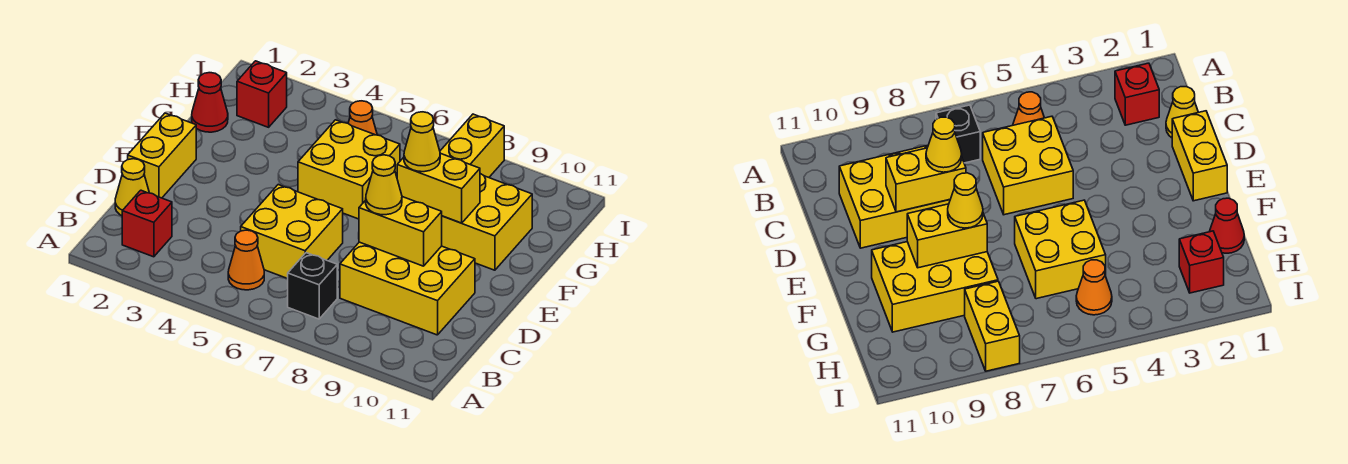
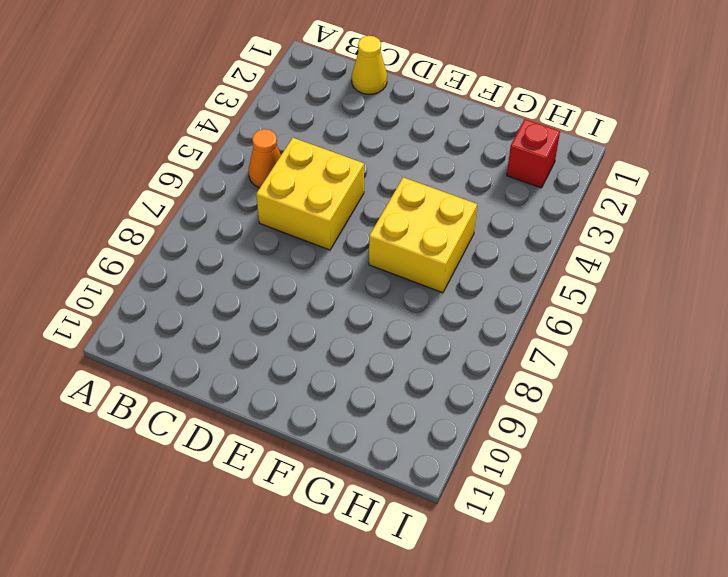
none -> red 1x1 brick [122,190,172,257]
none -> black 1x1 brick [288,253,337,319]
none -> yellow 2x3 brick [340,242,475,335]

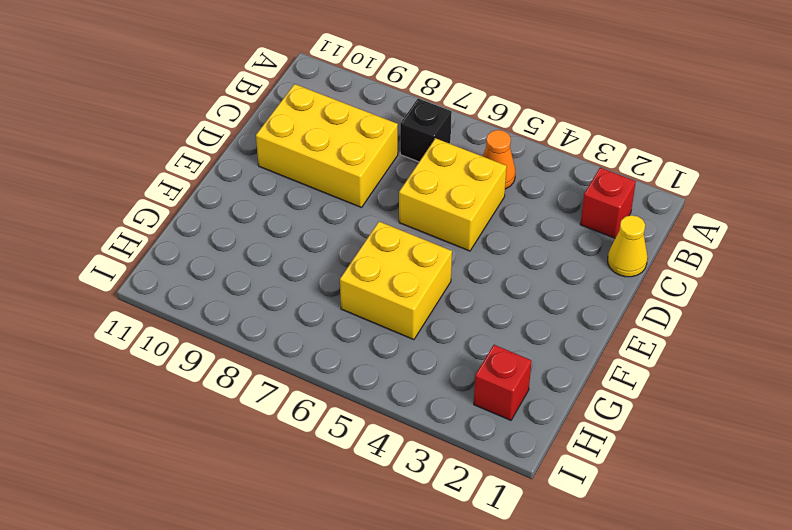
none -> yellow 1x2 brick [128,113,196,198]
none -> yellow 2x3 brick [442,174,532,270]
none -> red 1x1 cone [192,73,228,132]

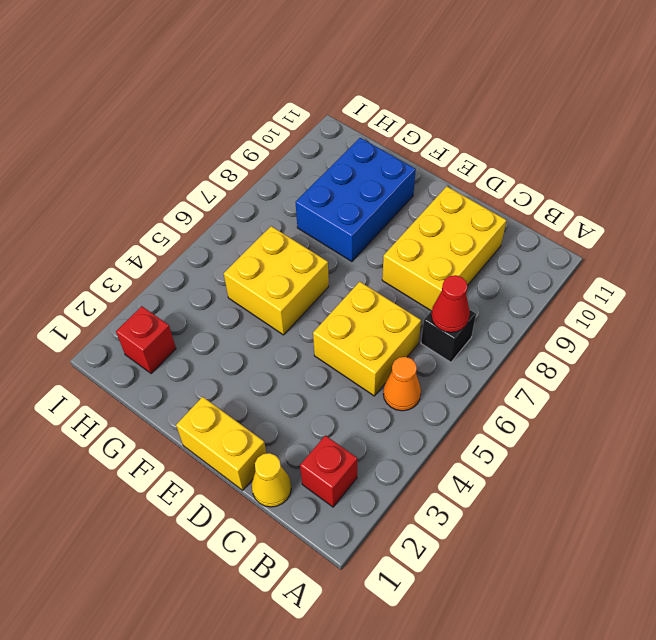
red 1x1 cone [431,275,470,332] -> red 1x1 cone moved to [192,73,228,132]
blue 2x3 brick [296,138,416,262] -> yellow 2x3 brick [442,174,532,270]
none -> orange 1x1 cone [348,101,377,135]
none -> yellow 1x2 brick [440,114,504,177]
none -> yellow 1x2 brick [359,197,442,266]

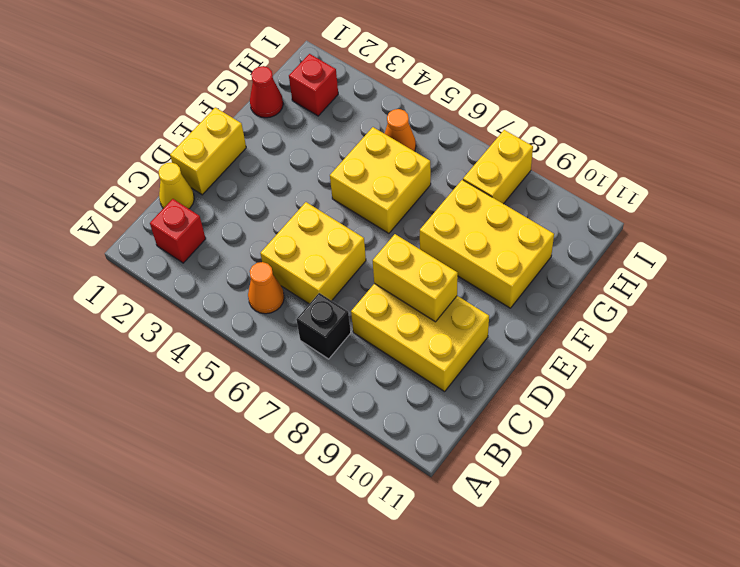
none -> yellow 1x2 brick [397,153,480,223]
none -> yellow 1x1 cone [366,155,402,215]
none -> yellow 1x1 cone [404,112,440,172]

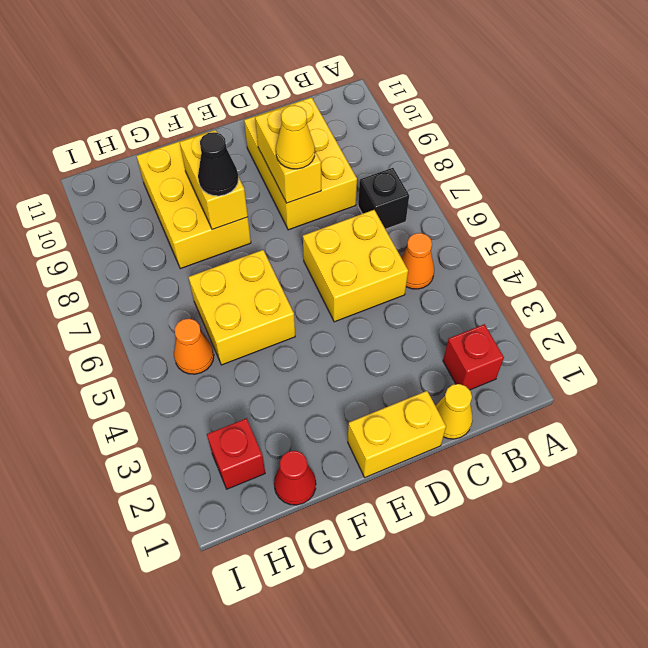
black 1x1 cone [198,132,238,196] -> yellow 1x1 cone [404,112,440,172]
none -> yellow 1x2 brick [440,114,504,177]

